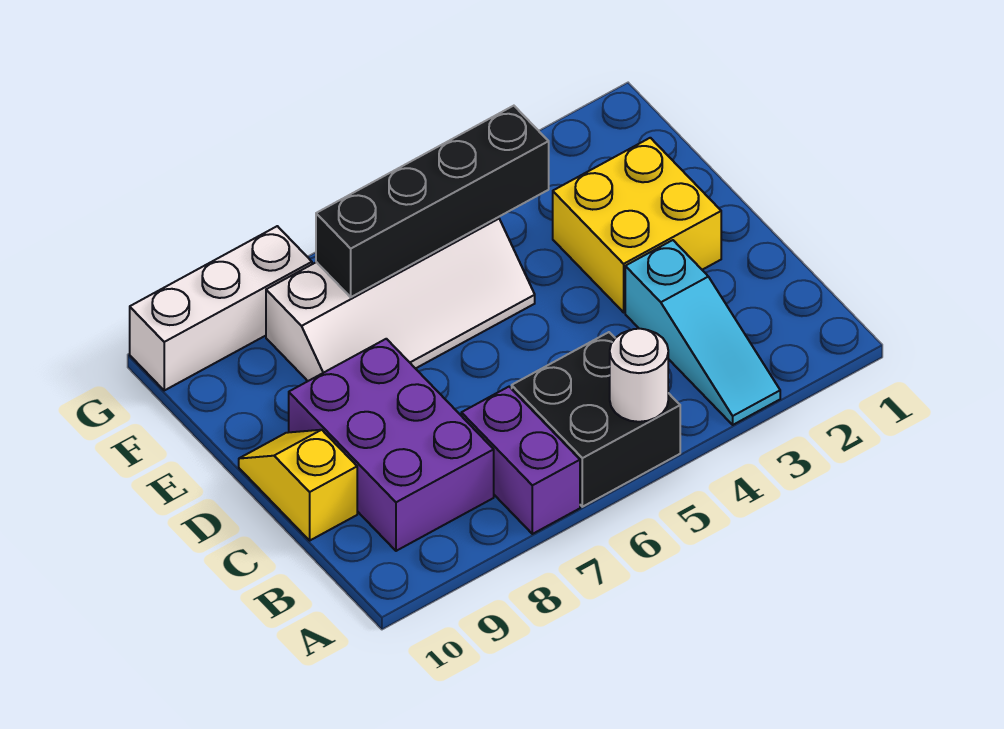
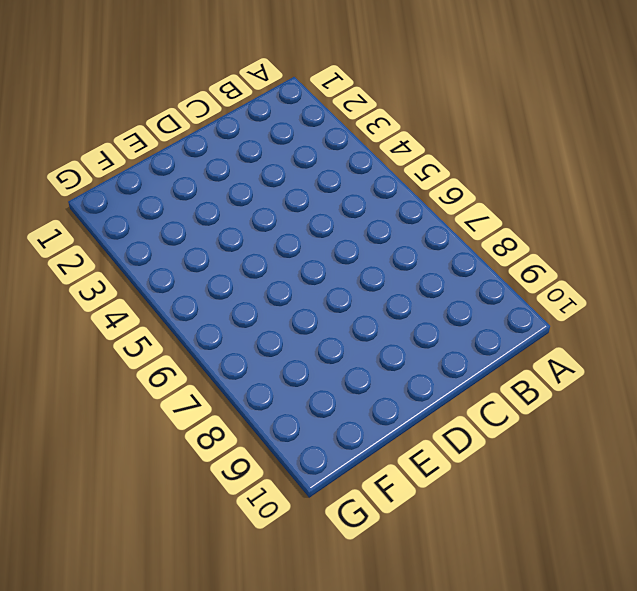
none -> cyan 1x3 slope [625,240,780,425]
none -> black 2x2 brick [512,332,680,507]

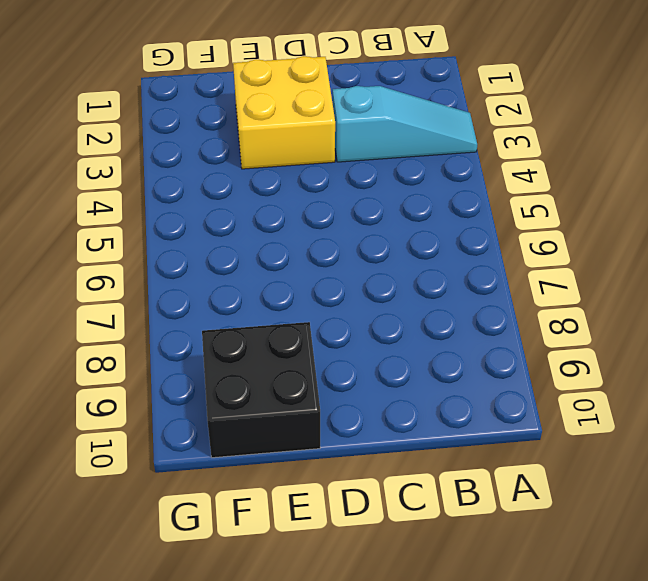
black 2x2 brick [202,322,320,458] -> black 2x2 brick moved to [512,332,680,507]
none -> purple 1x2 brick [461,387,580,534]
none -> purple 2x3 brick [289,339,494,551]

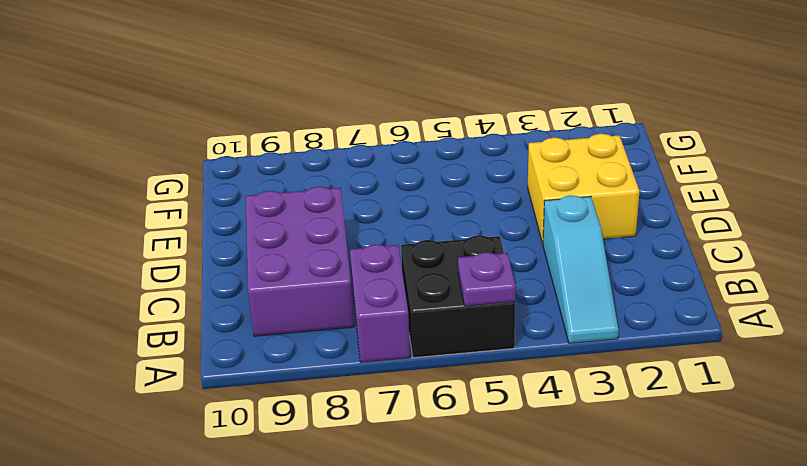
purple 1x1 plate [458,252,516,306] -> white 1x1 round brick [610,329,668,422]
none -> yellow 1x2 slope [239,430,357,540]
none -> white 2x4 slope [266,218,535,381]

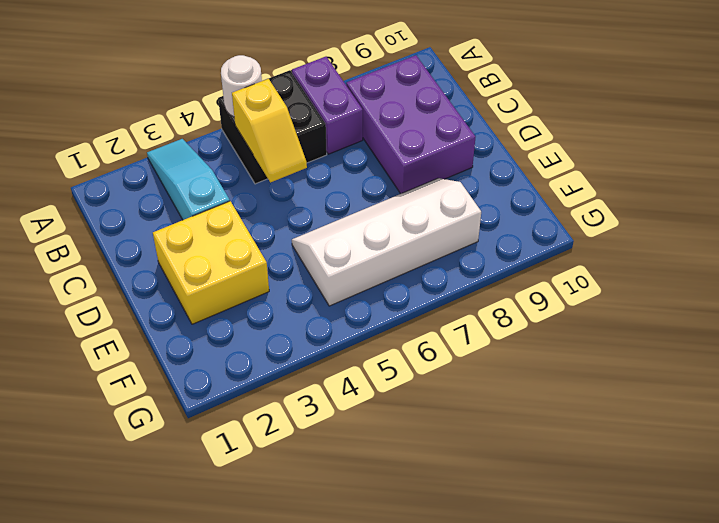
yellow 1x2 slope [232,79,307,182] -> yellow 1x2 slope moved to [239,430,357,540]
none -> white 1x3 brick [130,226,312,390]
none -> black 1x4 brick [316,106,549,297]

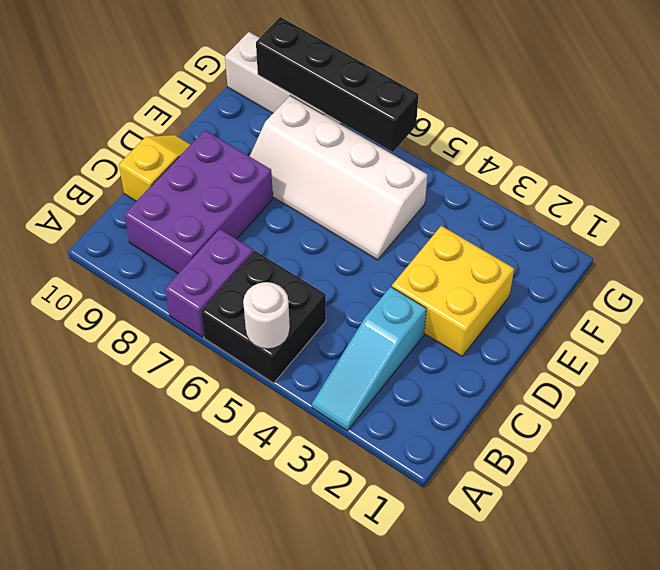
black 1x4 brick [256,17,419,152] -> black 1x4 brick moved to [316,106,549,297]

